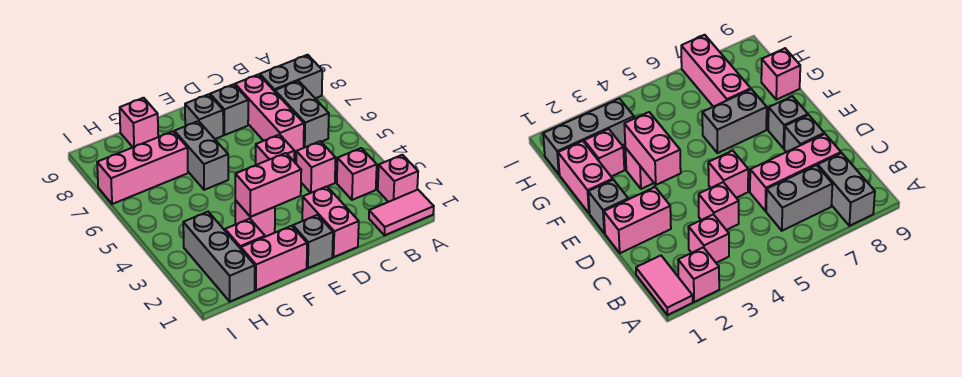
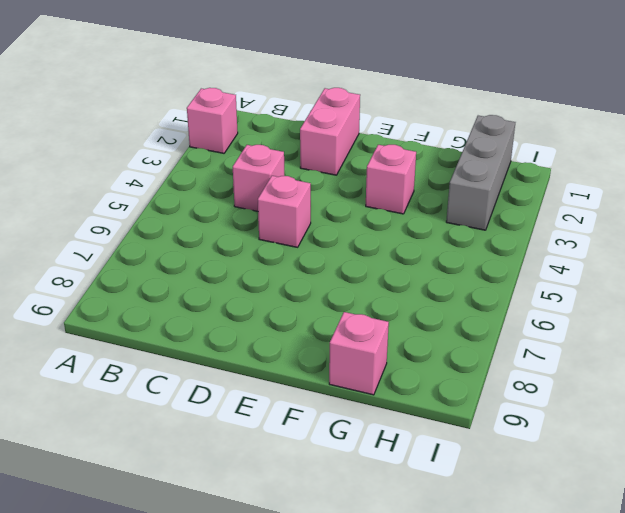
none -> pink 1x2 tile [369,190,434,235]
none -> grey 1x2 brick [260,55,322,98]
none -> pink 1x1 brick [337,148,377,200]

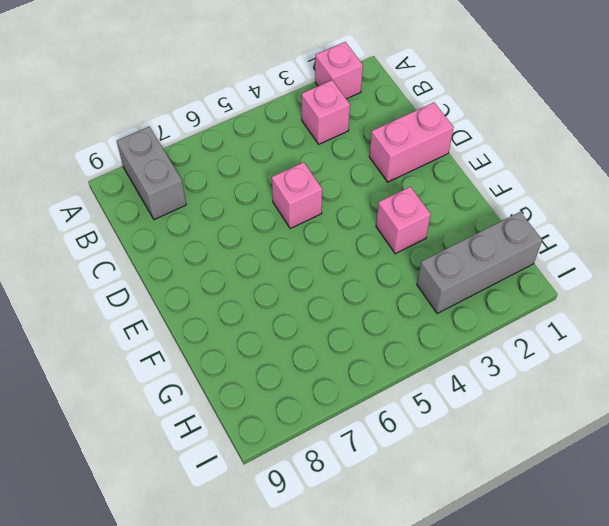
none -> pink 1x2 tile [369,190,434,235]
none -> grey 1x2 brick [275,81,329,148]
none -> pink 1x1 brick [296,141,336,193]

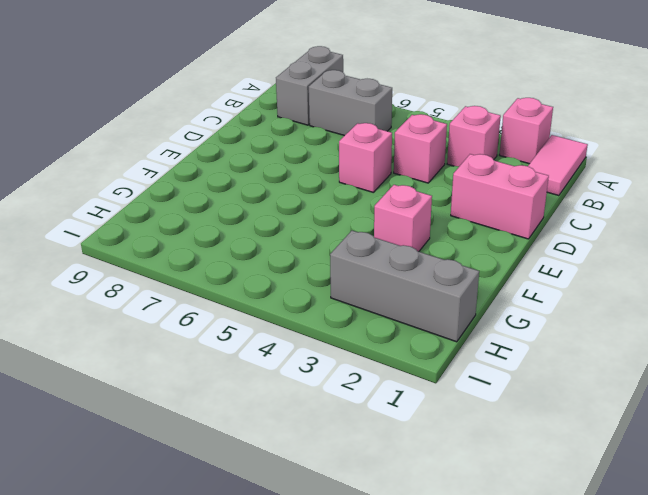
none -> pink 1x3 brick [235,74,304,153]
none -> grey 1x1 brick [210,84,248,135]
none -> grey 1x1 brick [293,215,333,268]

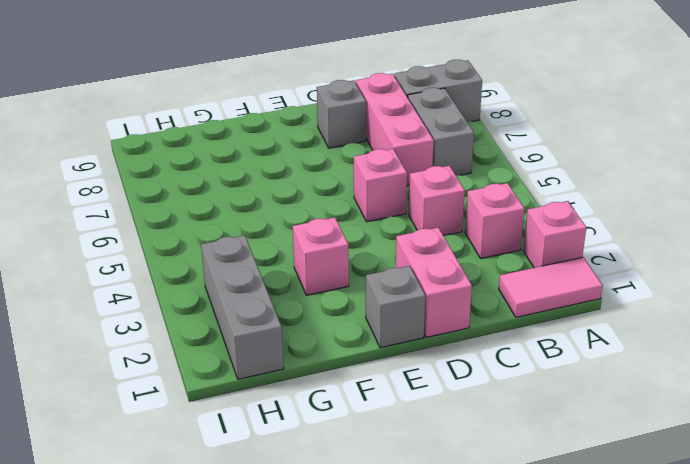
none -> grey 1x1 brick [185,94,223,139]
none -> pink 1x2 brick [241,226,307,290]
none -> grey 1x2 brick [174,121,228,190]

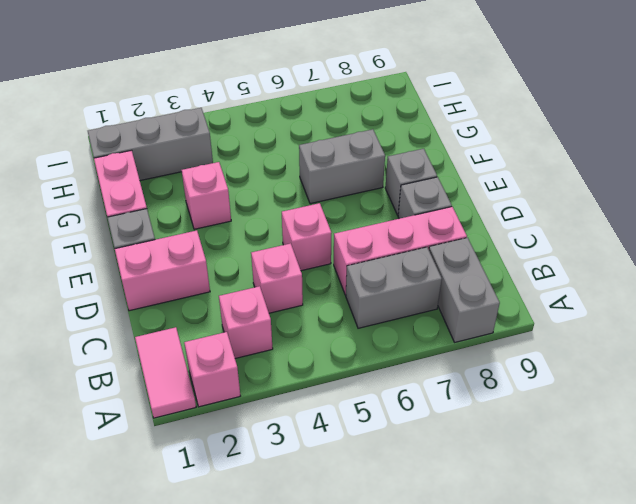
none -> pink 1x1 brick [225,219,265,249]
none -> pink 1x3 brick [97,131,188,204]
none -> pink 1x1 brick [120,98,158,147]

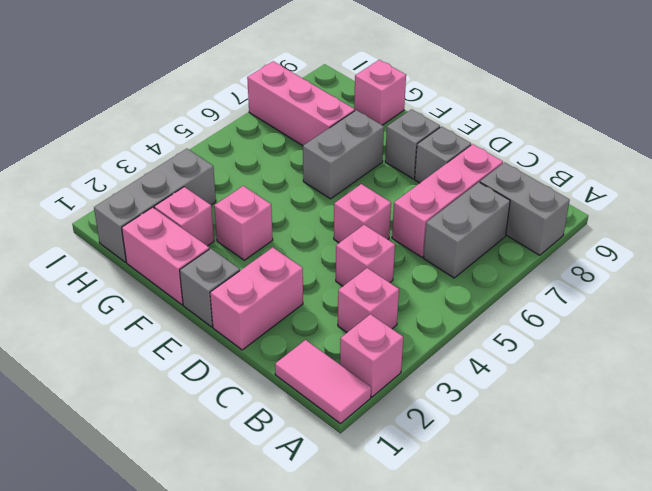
none -> pink 1x2 brick [235,153,301,217]

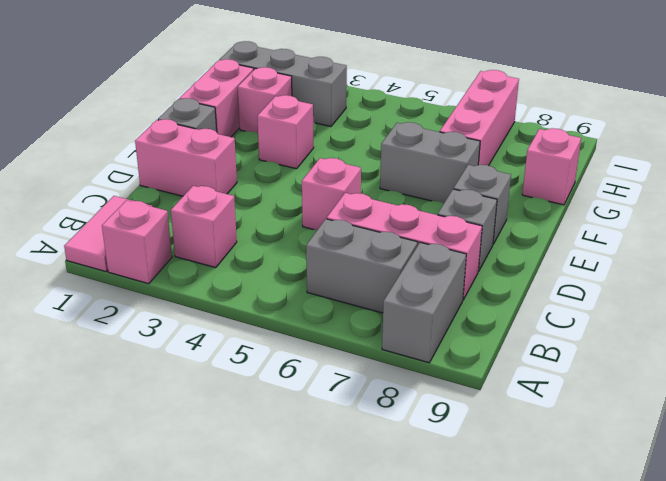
none -> pink 1x1 brick [296,141,336,193]
none -> pink 1x2 brick [235,153,301,217]

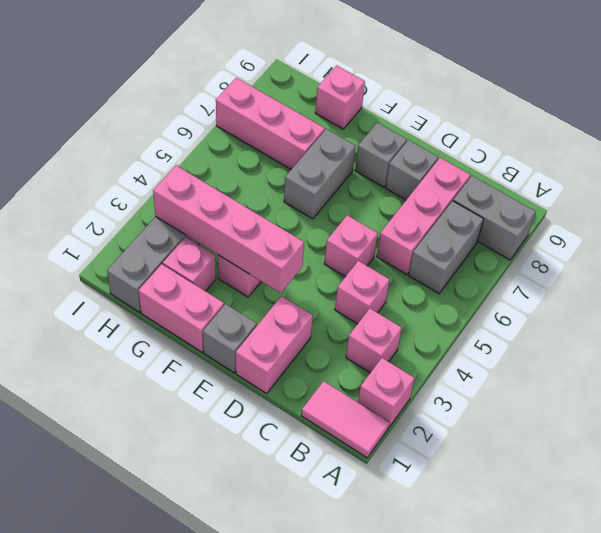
pink 1x4 brick [153,165,304,293] -> pink 1x2 brick [235,153,301,217]

